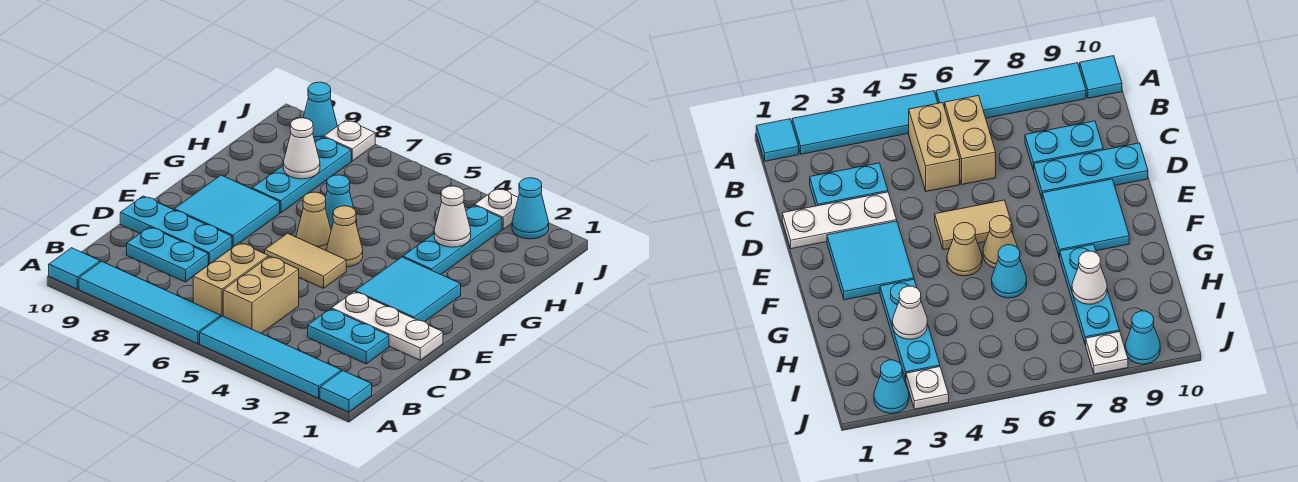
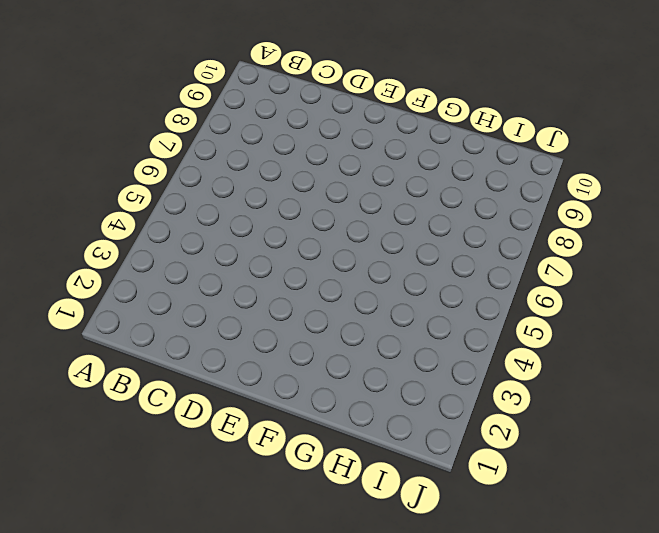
none -> cyan 1x1 tile [320,371,372,412]
none -> cyan 1x4 tile [200,316,341,398]
none -> cyan 1x4 tile [79,261,221,344]

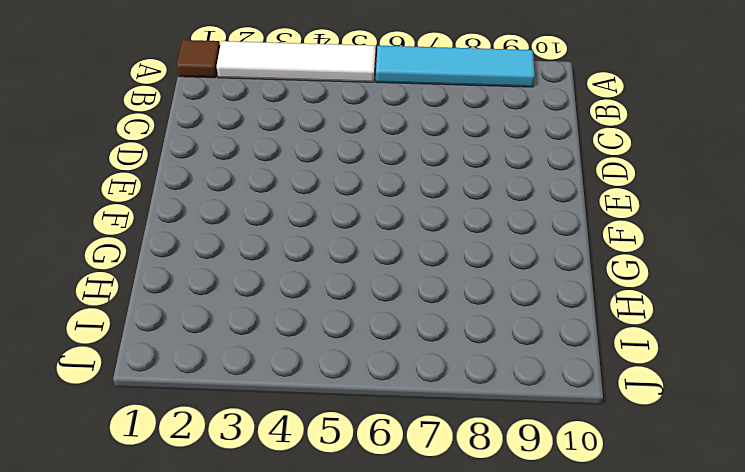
brown 1x1 tile [177,40,220,78] -> cyan 1x1 tile [320,371,372,412]
white 1x4 tile [217,41,376,82] -> cyan 1x4 tile [200,316,341,398]
none -> cyan 1x1 tile [49,248,100,289]
none -> tan 1x2 brick [223,256,299,334]
none -> tan 1x2 brick [193,243,269,316]

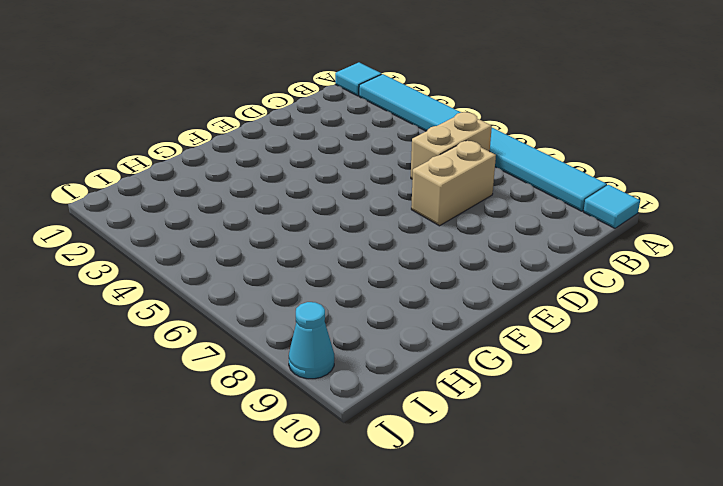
tan 1x2 brick [411,140,496,226] -> tan 1x2 brick moved to [223,256,299,334]
none -> cyan 1x2 plate [308,309,389,364]
none -> cyan 1x2 plate [127,227,208,282]
none -> white 1x3 plate [331,292,443,360]

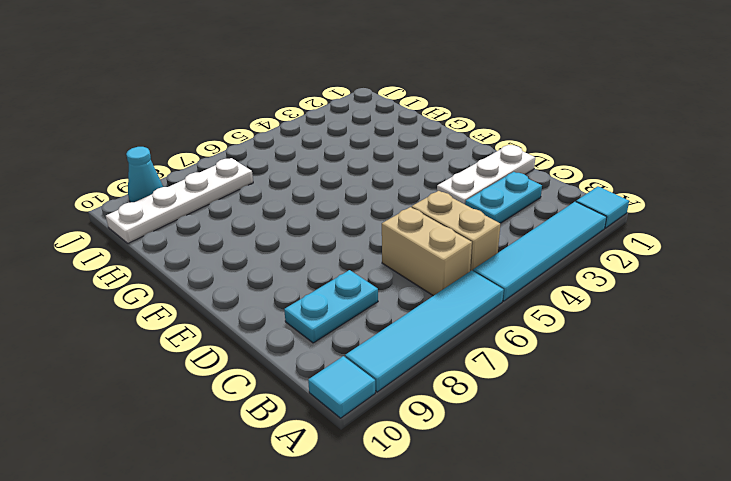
white 1x4 plate [106,158,253,243] -> cyan 1x3 plate [252,137,351,213]
none -> cyan 1x3 plate [120,196,232,264]
none -> cyan 2x2 tile [355,257,461,322]
none -> tan 1x2 tile [265,233,346,288]

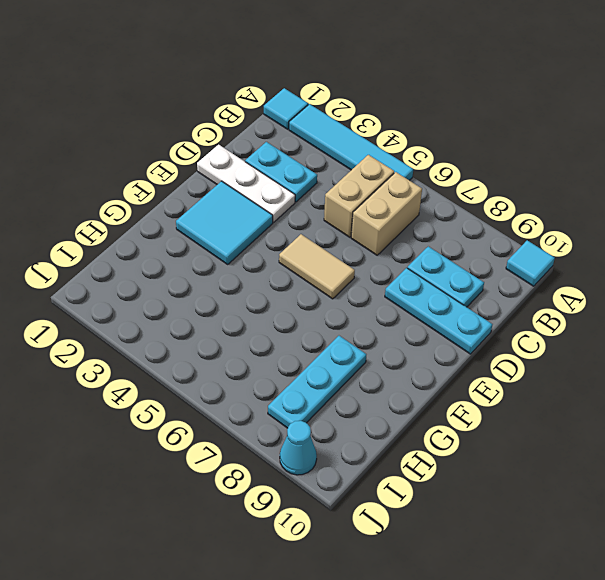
none -> cyan 1x4 tile [79,261,221,344]
none -> cyan 2x2 tile [174,175,280,247]
none -> tan 1x1 cone [326,206,363,267]

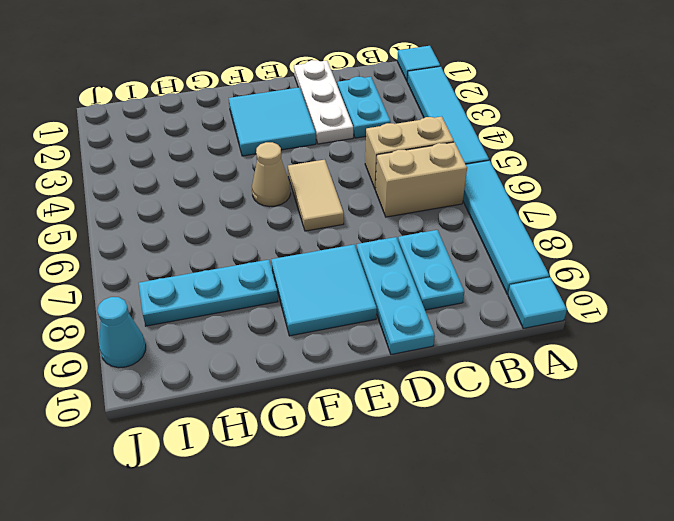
none -> tan 1x1 cone [296,192,331,250]
none -> cyan 1x3 plate [403,205,502,274]
none -> cyan 1x1 cone [325,175,357,229]

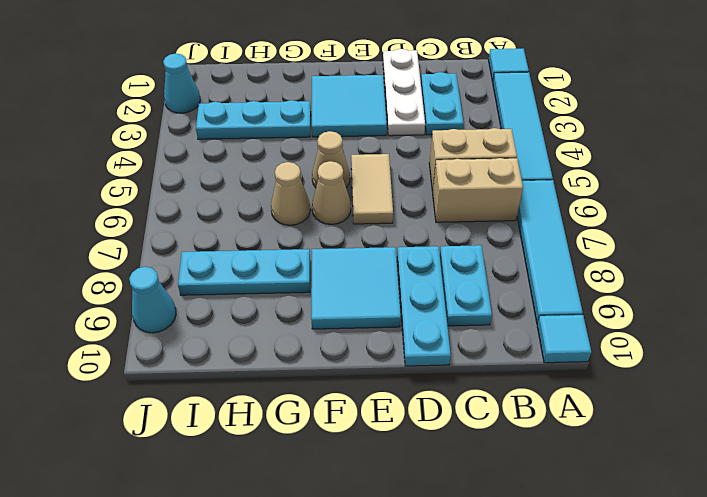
tan 1x1 cone [271,162,310,225] -> cyan 1x1 cone [325,175,357,229]
none -> white 1x1 plate [475,188,518,229]
none -> white 1x1 plate [324,120,375,161]
none -> white 1x1 cone [434,186,471,247]

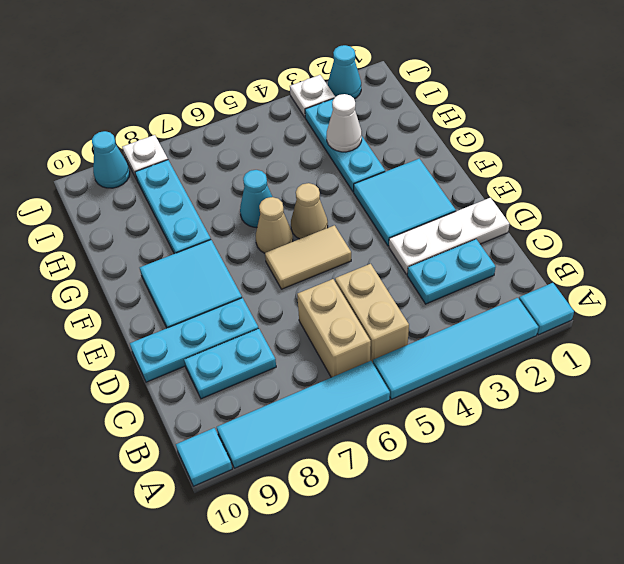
none -> white 1x1 cone [283,118,320,179]

